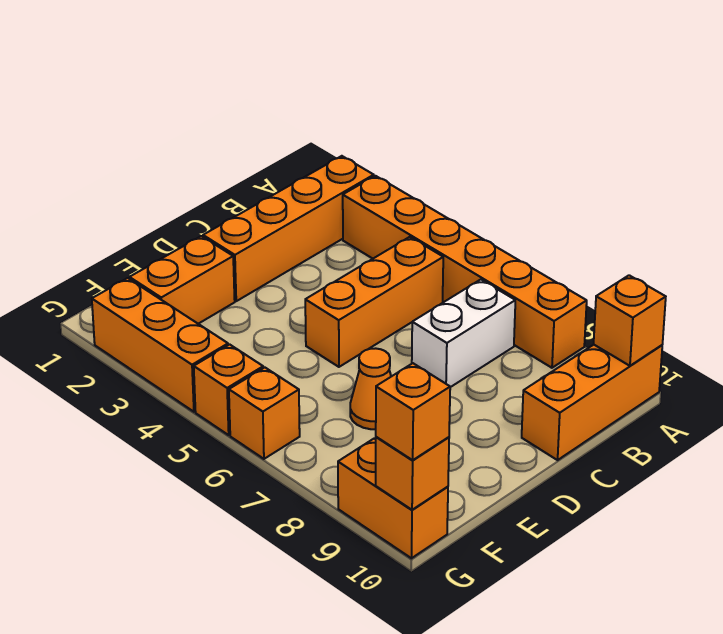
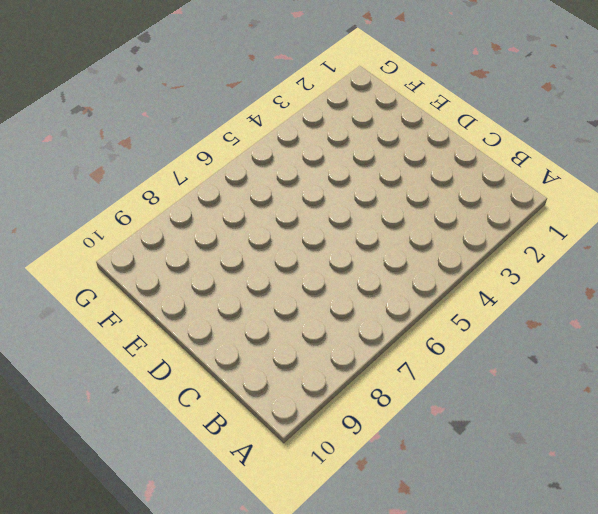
none -> orange 1x4 brick [203,156,374,301]
none -> orange 1x6 brick [343,176,587,368]
none -> orange 1x3 brick [522,345,662,460]

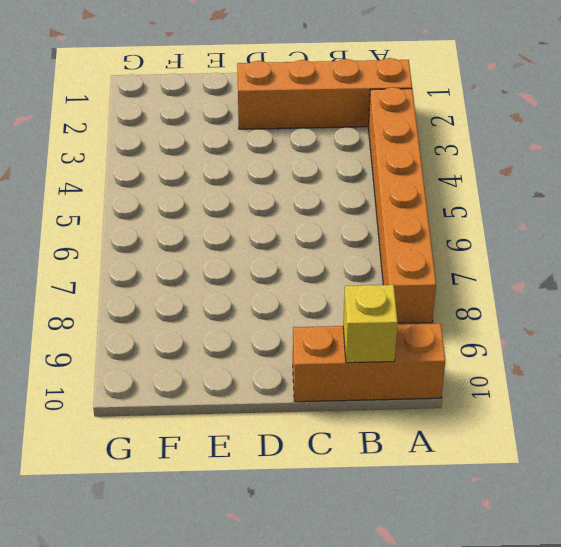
yellow 1x1 brick [343,285,398,363] -> none
none -> orange 1x3 brick [305,237,443,367]
none -> white 1x2 brick [412,280,515,387]
none -> orange 1x2 brick [130,236,235,324]

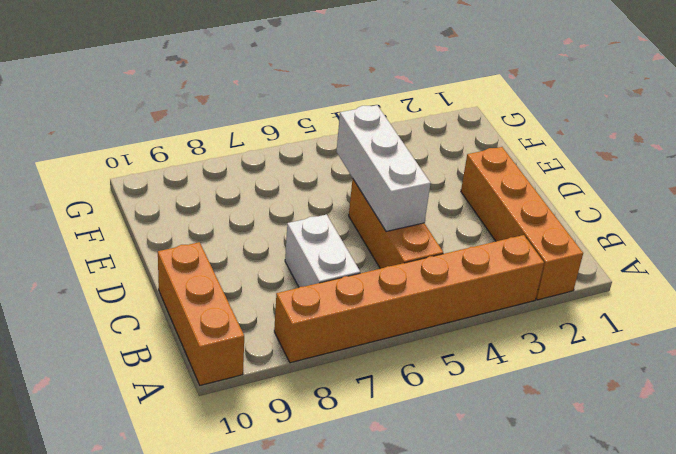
white 1x3 brick [336,105,431,231] -> none
none -> orange 1x2 brick [130,236,235,324]
none -> orange 1x1 cone [350,348,391,429]
none -> orange 1x3 brick [92,278,228,412]

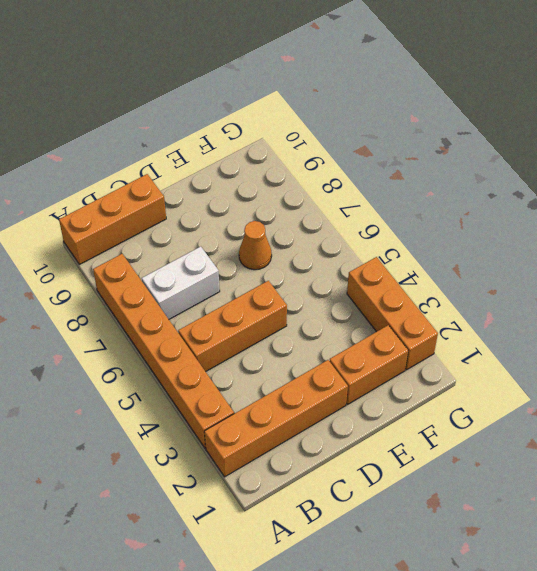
none -> orange 1x1 brick [194,345,263,435]
none -> orange 1x1 brick [229,368,300,459]
none -> orange 1x2 brick [338,439,448,558]

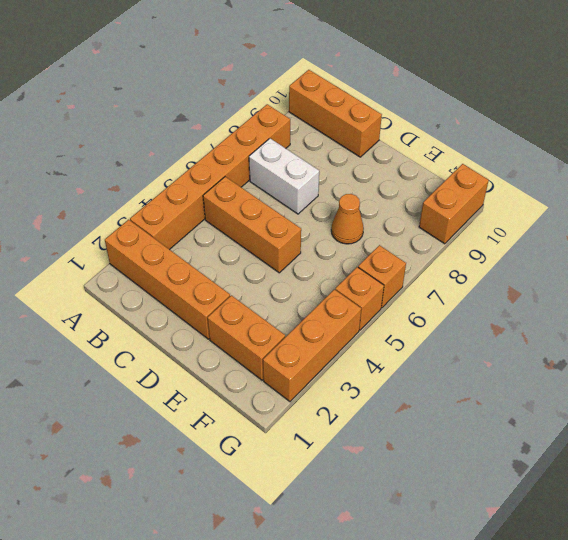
none -> orange 1x1 brick [594,275,666,366]
none -> orange 1x1 brick [376,437,449,510]
none -> orange 1x1 brick [376,363,450,460]

